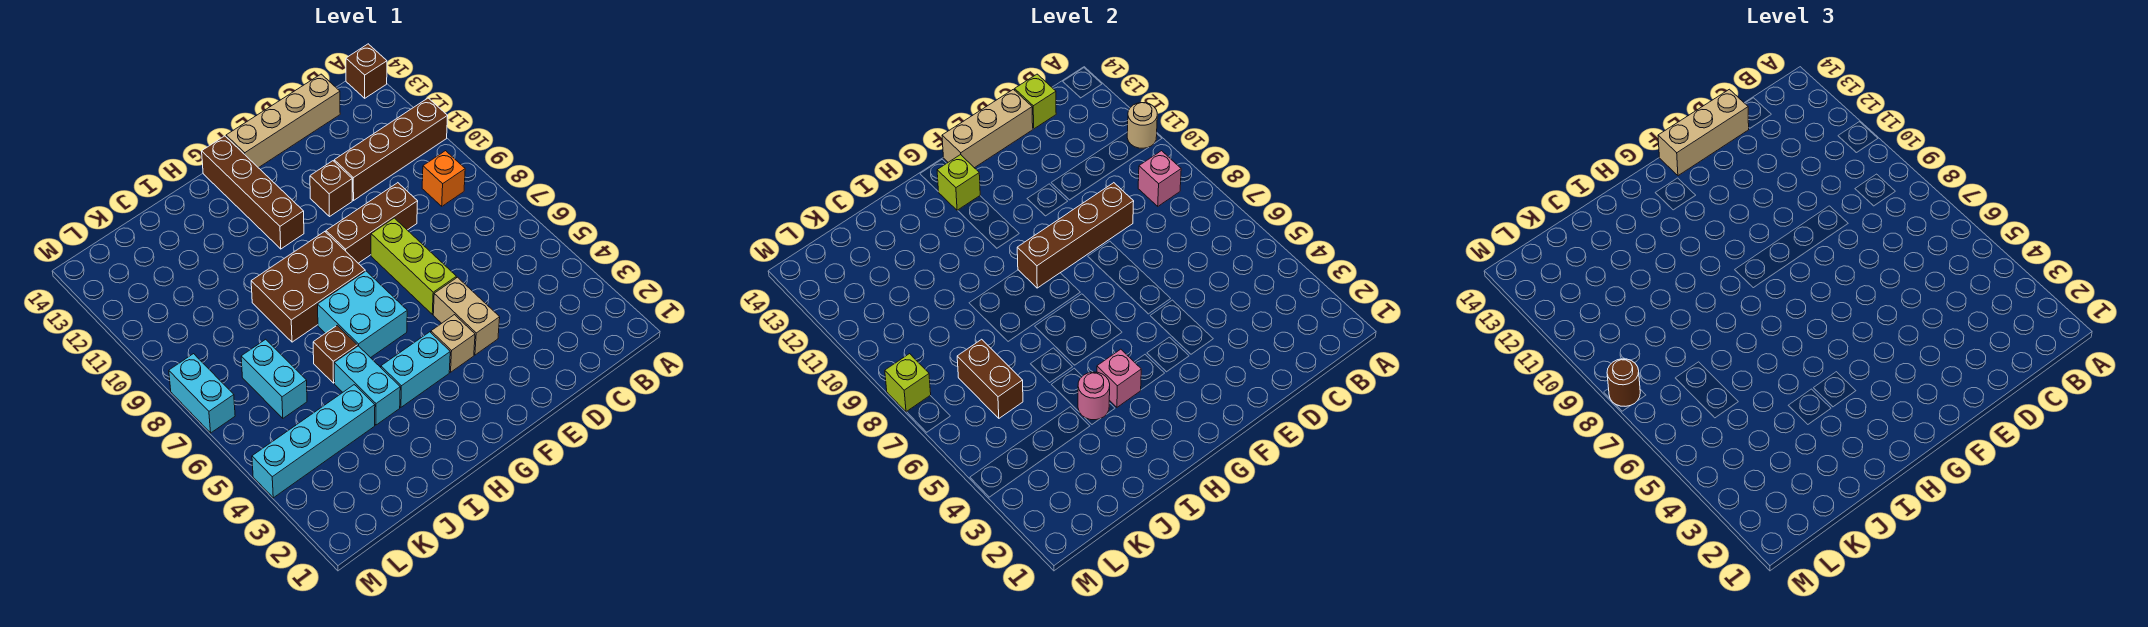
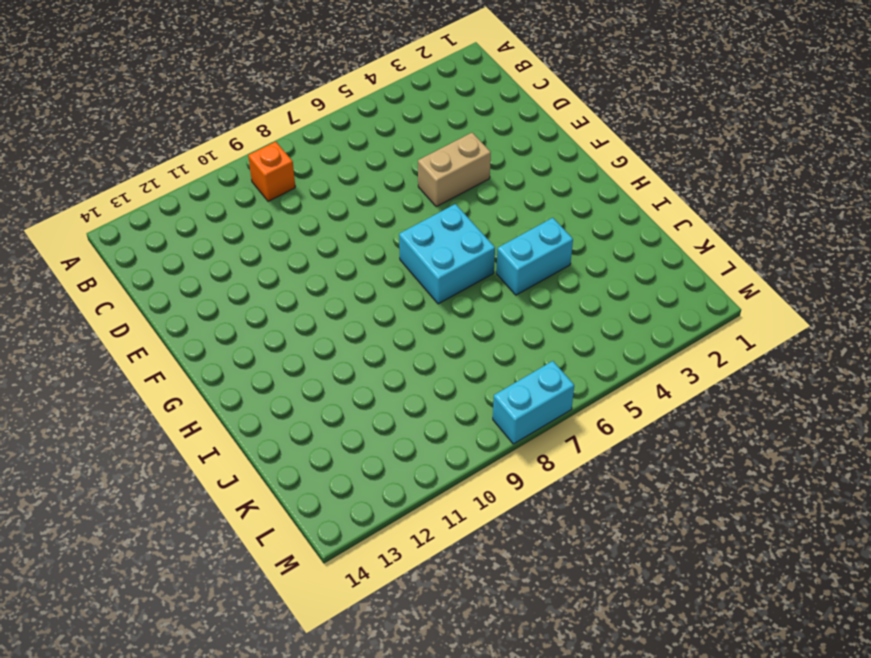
none -> brown 1x4 brick [334,98,448,200]
none -> brown 1x1 brick [346,44,387,98]
none -> tan 1x4 brick [226,74,340,168]
none -> brown 1x3 brick [326,183,418,263]

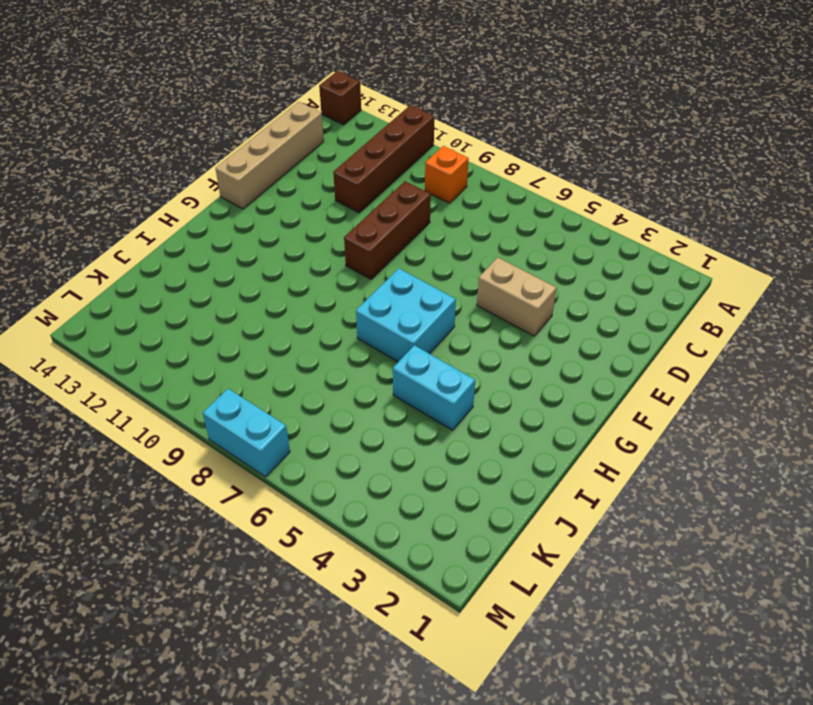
none -> lime 1x3 brick [371,218,456,314]
none -> brown 1x1 brick [310,161,352,217]
none -> tan 1x1 brick [431,315,475,372]
none -> cyan 1x2 brick [381,332,450,407]

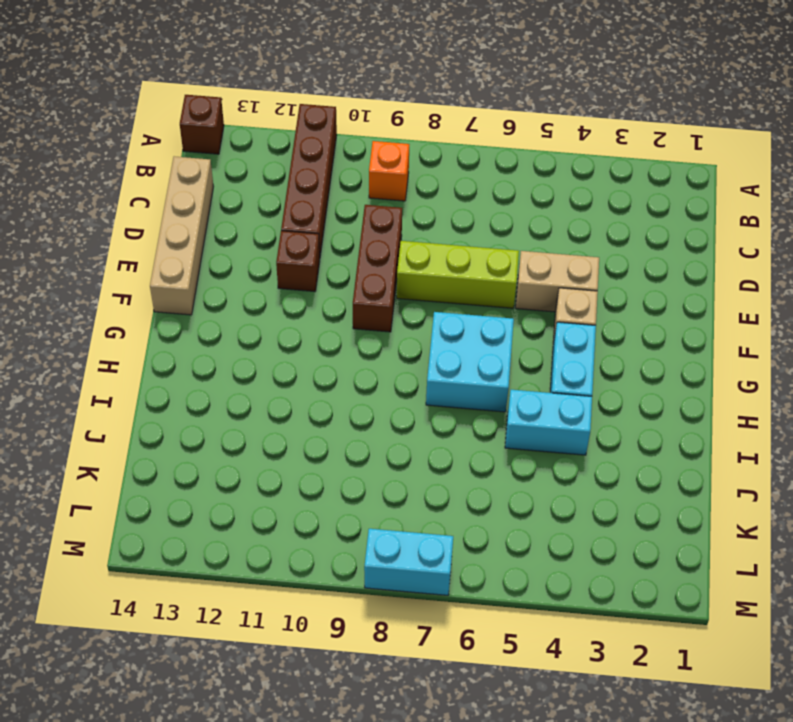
none -> brown 2x3 brick [251,232,365,342]
none -> brown 1x4 brick [202,136,304,249]
none -> brown 1x1 brick [313,325,357,383]
none -> cyan 1x4 brick [252,385,375,498]

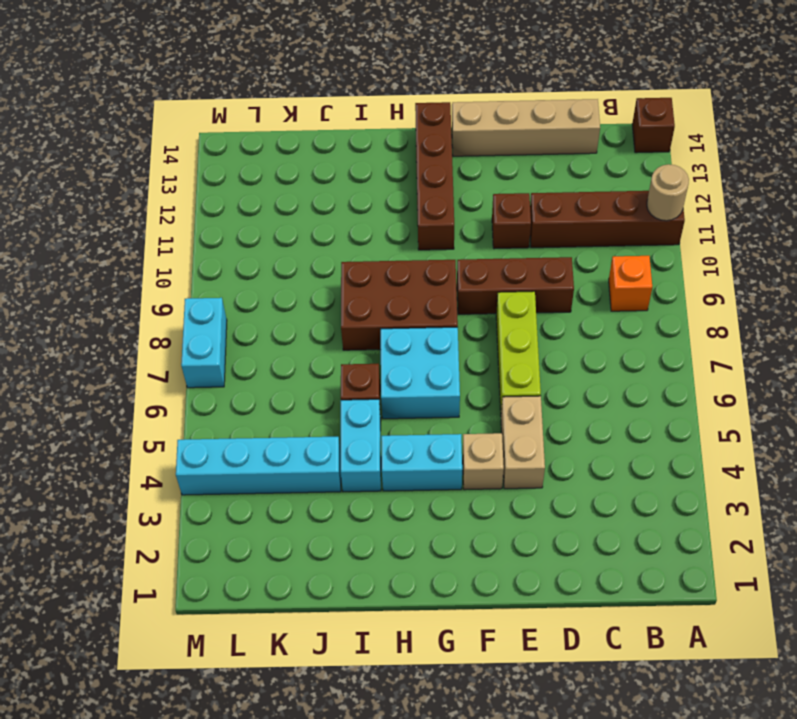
none -> cyan 1x2 brick [241,339,307,418]
none -> pink 1x1 brick [1138,151,1181,206]
none -> lime 1x1 brick [1015,74,1056,129]
none -> brown 1x4 brick [1017,183,1134,288]

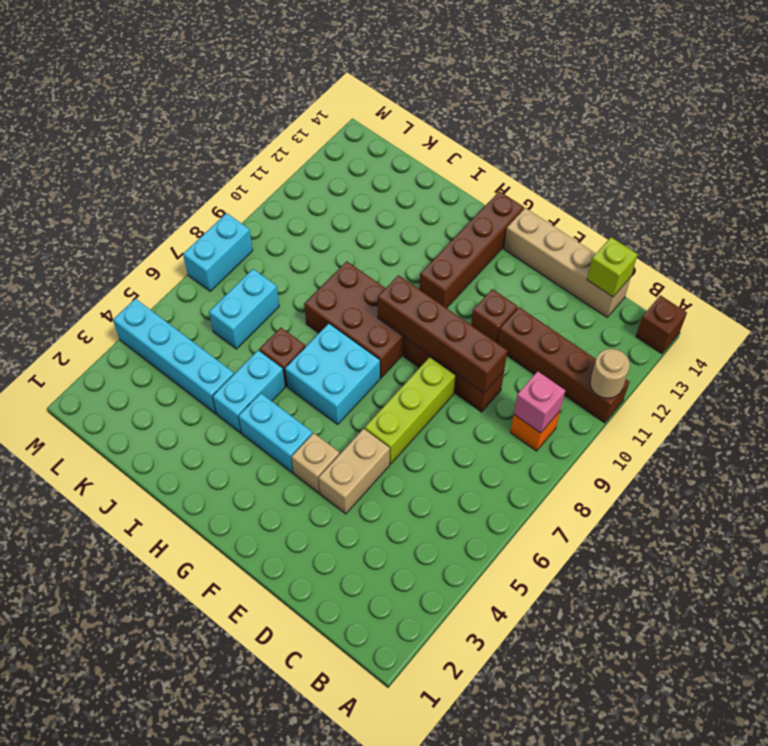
none -> tan 1x3 brick [942,89,1033,168]
none -> lime 1x1 brick [937,155,980,211]
none -> pink 1x1 brick [1097,349,1141,407]
none -> pink 1x1 round brick [1078,372,1110,420]

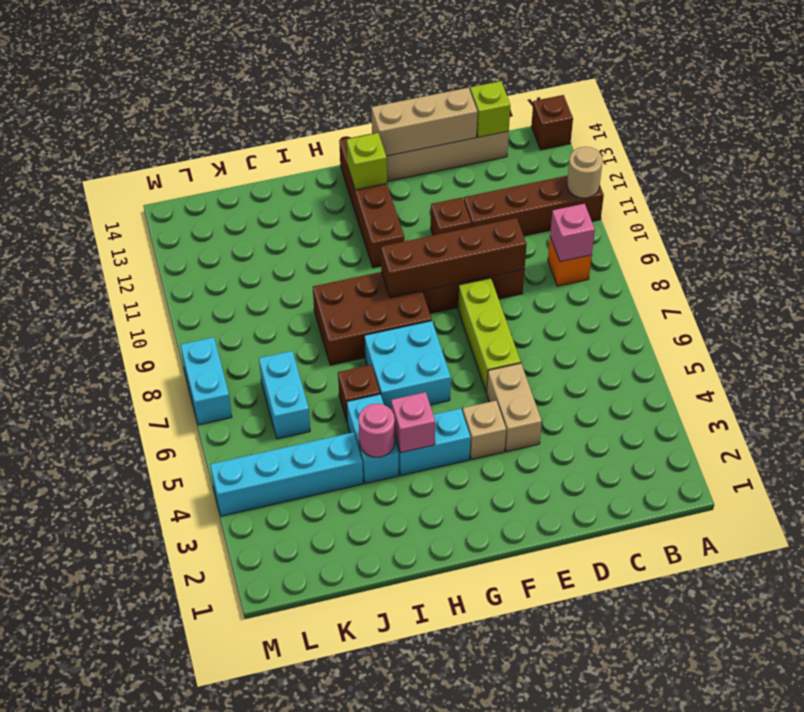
none -> brown 1x2 brick [957,339,1023,418]
none -> lime 1x1 brick [885,354,931,412]
none -> tan 1x3 brick [1658,89,1749,176]
none -> brown 1x1 round brick [1607,359,1640,406]

